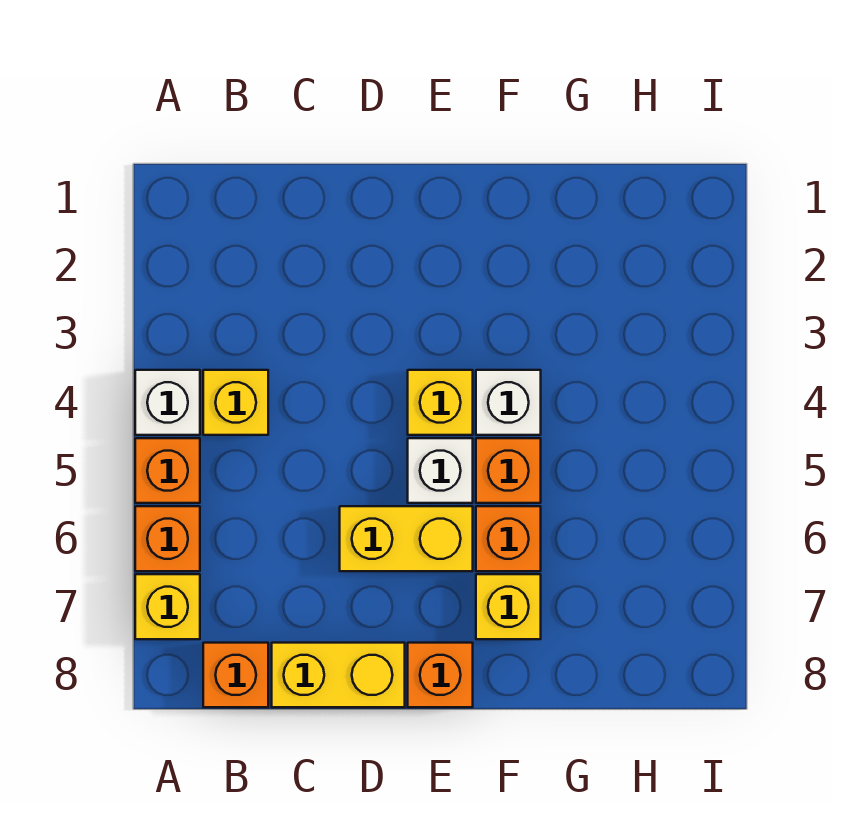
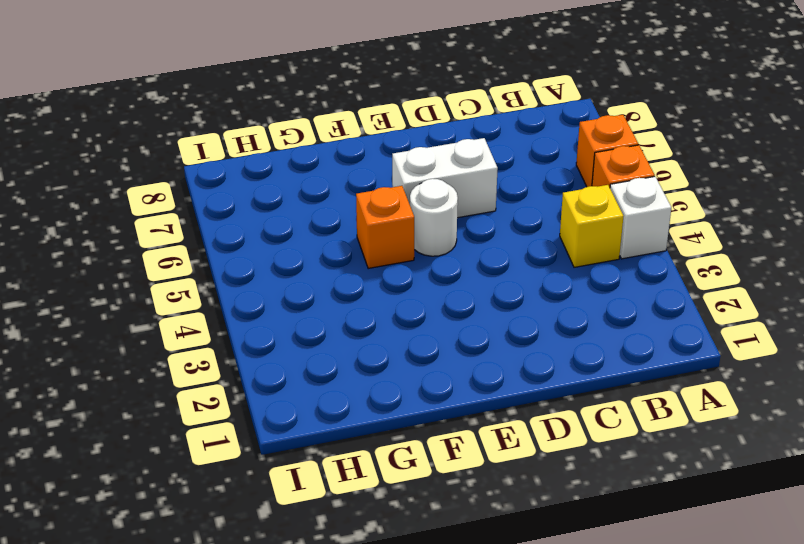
white 1x2 brick [392,138,498,218] -> yellow 1x2 brick [340,506,473,571]
white 1x1 round brick [410,179,458,256] -> white 1x1 brick [408,438,473,503]
none -> yellow 1x1 brick [135,574,200,639]
none -> orange 1x1 brick [203,643,268,707]
none -> yellow 1x2 brick [272,643,405,707]

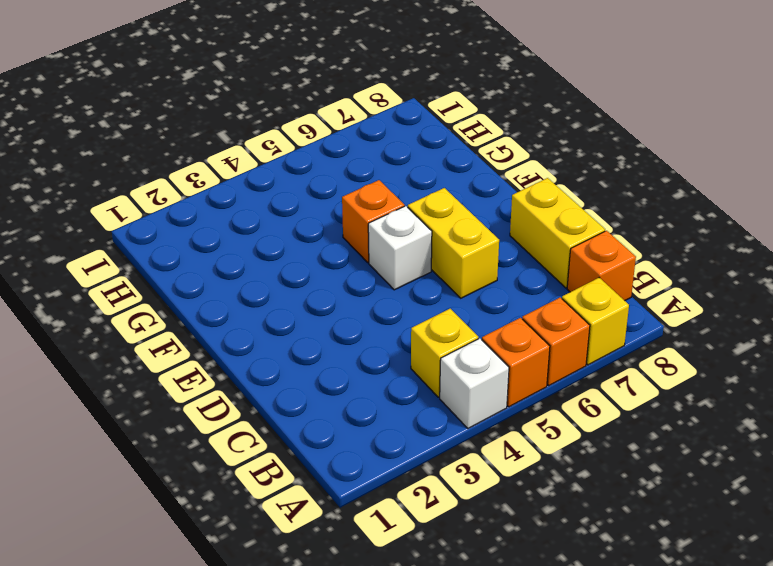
none -> yellow 1x1 brick [408,370,473,435]
none -> orange 1x1 brick [408,643,473,707]
none -> white 1x1 brick [476,370,541,435]

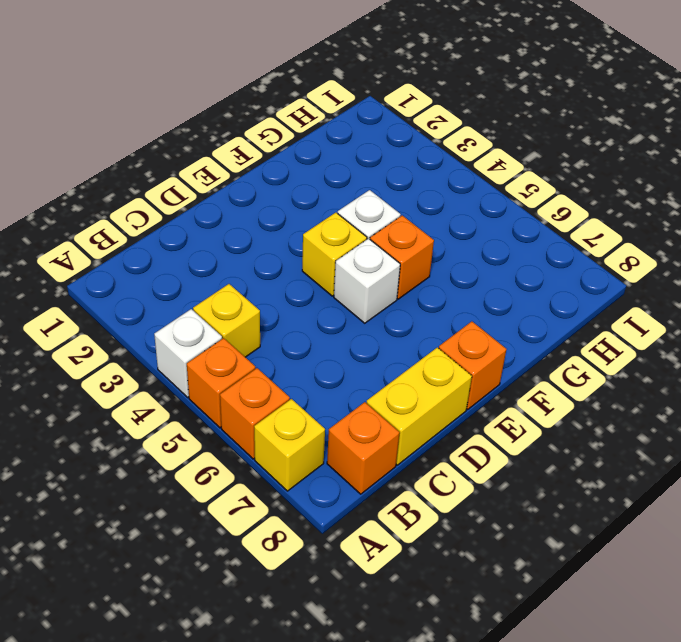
none -> yellow 1x2 brick [340,506,473,571]
none -> orange 1x1 brick [476,506,541,571]
none -> yellow 1x1 brick [476,574,541,639]

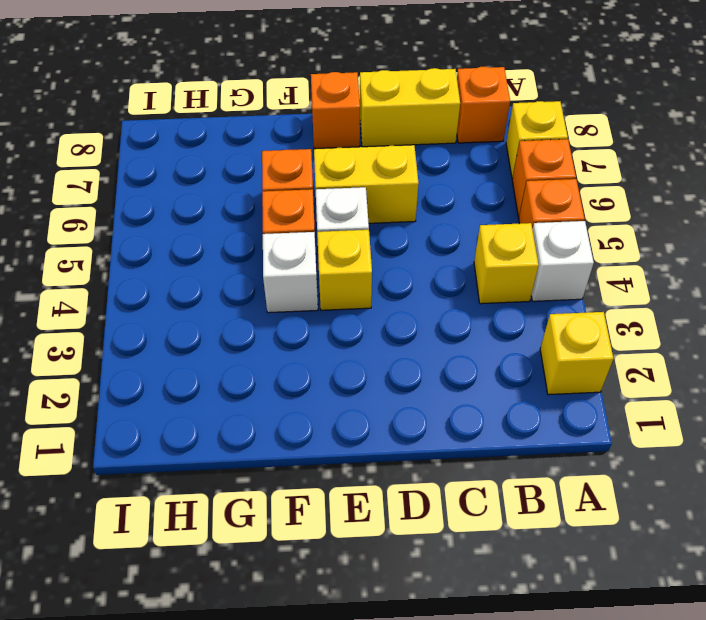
yellow 1x1 brick [540,312,613,395] -> yellow 1x1 brick moved to [476,574,541,639]

